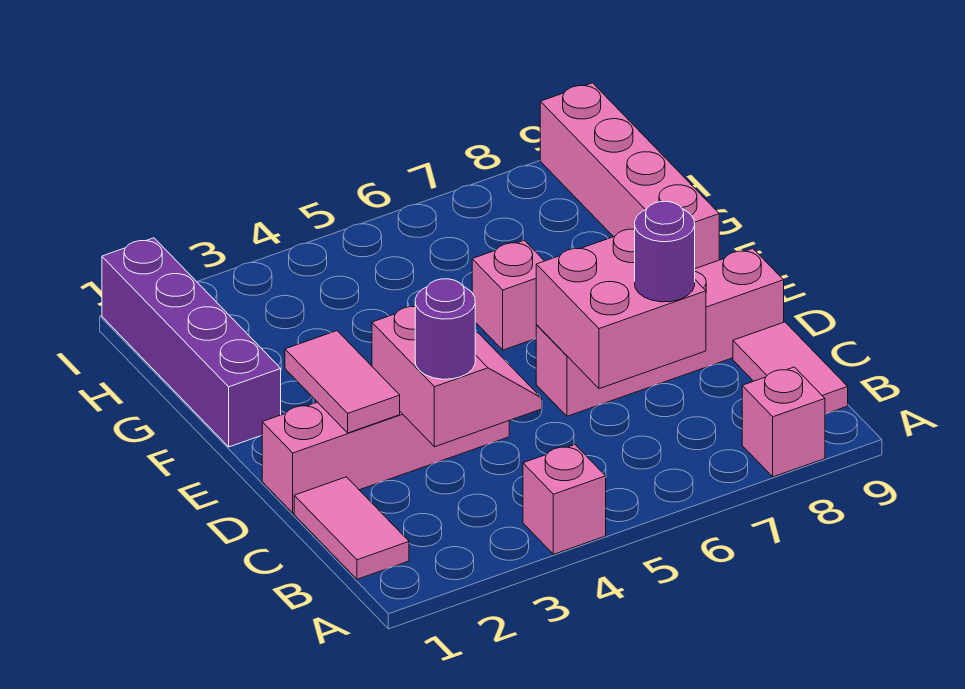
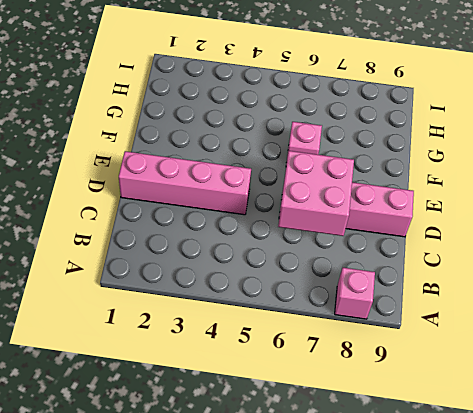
none -> pink 1x1 brick [523,445,606,554]
none -> pink 1x2 tile [294,477,409,579]
none -> pink 1x2 tile [733,322,848,414]

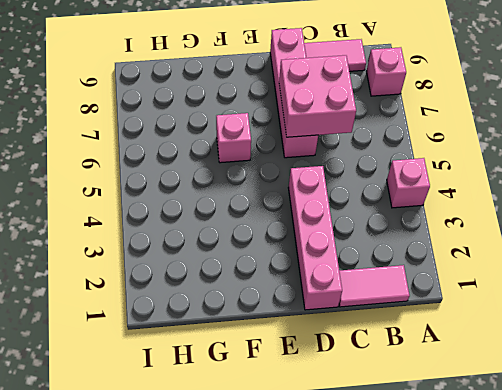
none -> purple 1x4 brick [102,238,281,447]
none -> pink 1x4 brick [540,83,719,269]
none -> pink 2x2 slope [372,307,542,447]

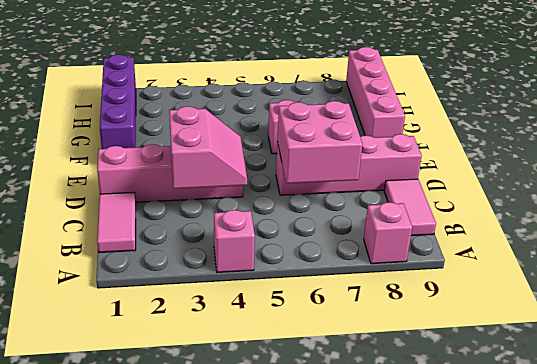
none -> pink 1x2 tile [285,331,400,433]
none -> purple 1x1 round brick [415,279,475,379]
none -> purple 1x1 round brick [635,201,695,302]

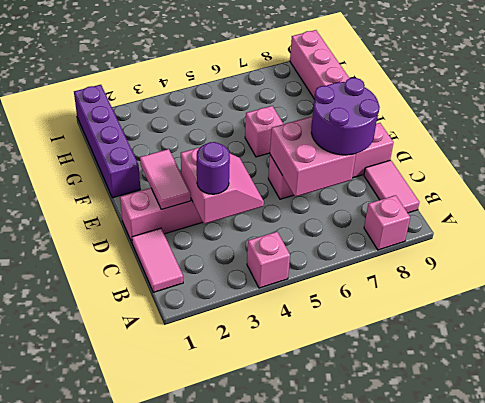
purple 2x2 round brick [311,78,380,155] -> purple 1x1 round brick [635,201,695,302]

